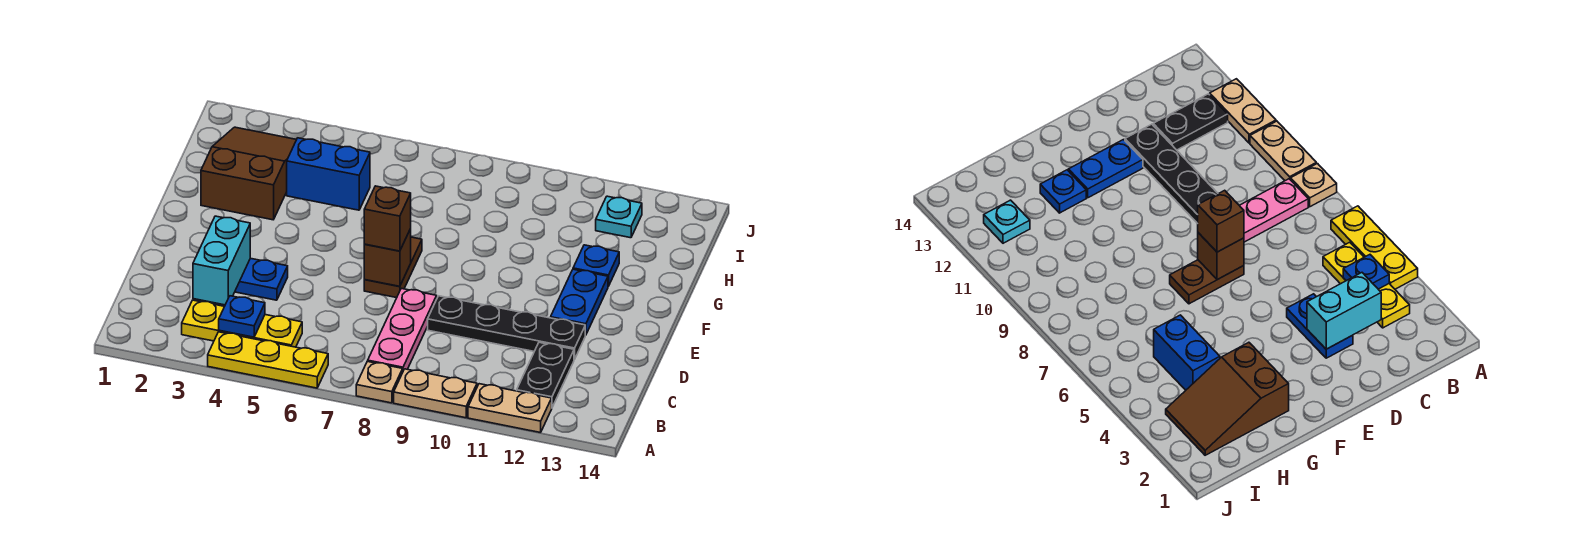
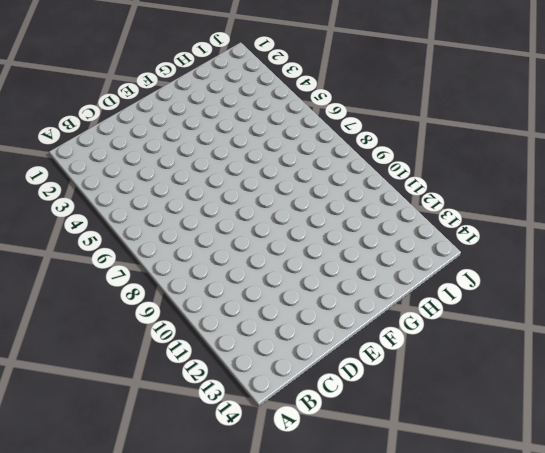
none -> yellow 1x3 plate [208,332,328,388]
none -> tan 1x1 plate [356,361,403,403]
none -> tan 1x2 plate [394,369,477,418]

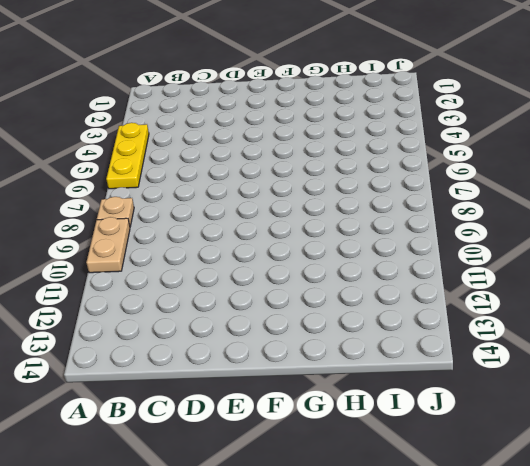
none -> tan 1x2 plate [468,384,552,433]
none -> yellow 1x3 plate [182,300,302,347]
none -> pink 1x3 plate [368,288,437,371]

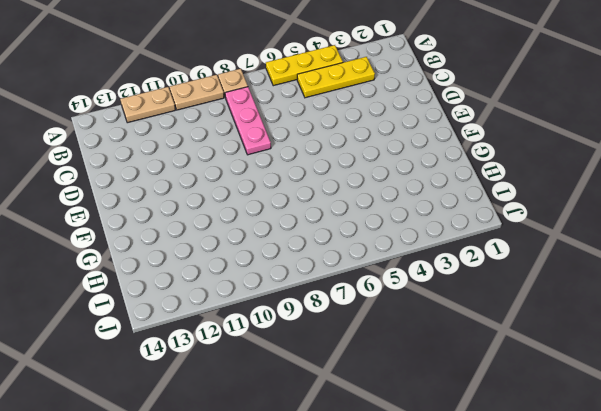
none -> black 1x2 plate [517,342,574,407]
none -> blue 1x2 plate [235,258,288,300]
none -> black 1x4 plate [428,296,585,360]

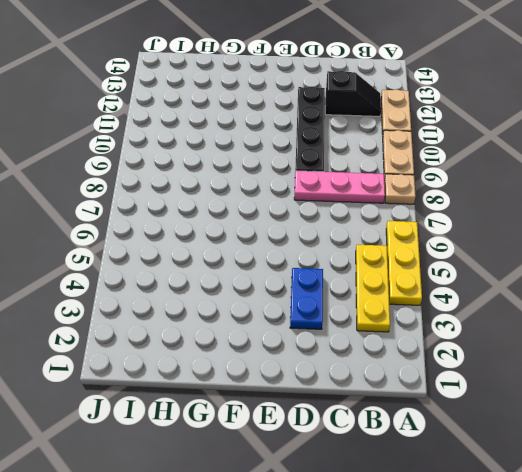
black 1x2 slope [325,71,381,116] -> black 1x2 plate [517,342,574,407]
none -> brown 1x2 plate [364,237,422,298]
none -> blue 1x2 plate [551,269,608,335]
none -> brown 2x3 slope [201,127,296,220]

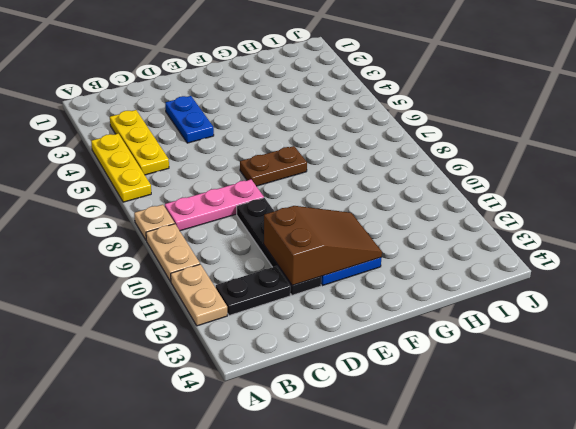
brown 2x3 slope [264,206,382,286] -> brown 2x3 slope moved to [201,127,296,220]
none -> blue 1x1 plate [573,245,619,286]
none -> blue 1x2 brick [287,138,370,210]
none -> cyan 1x1 plate [596,196,642,238]

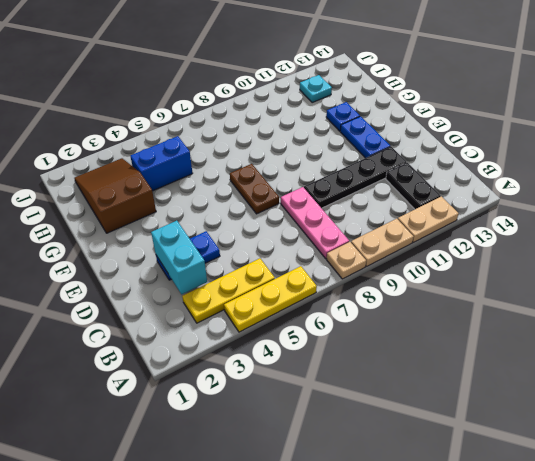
none -> blue 1x1 plate [219,296,265,337]
none -> brown 1x1 brick [364,229,411,286]
none -> brown 1x1 brick [364,186,411,251]

